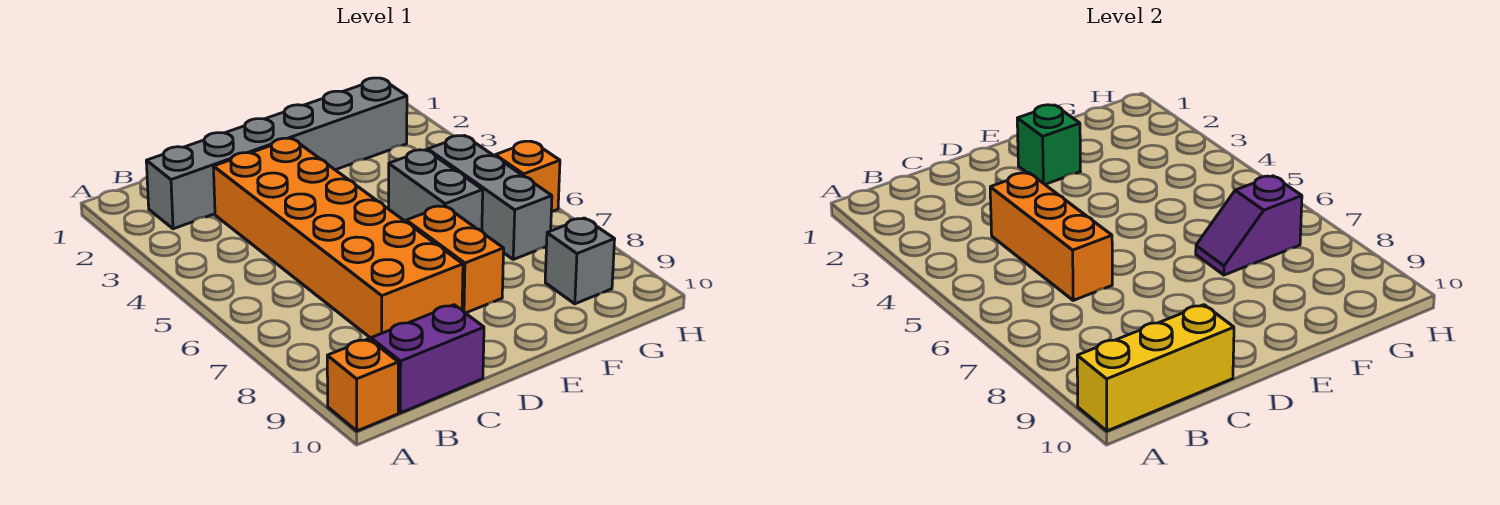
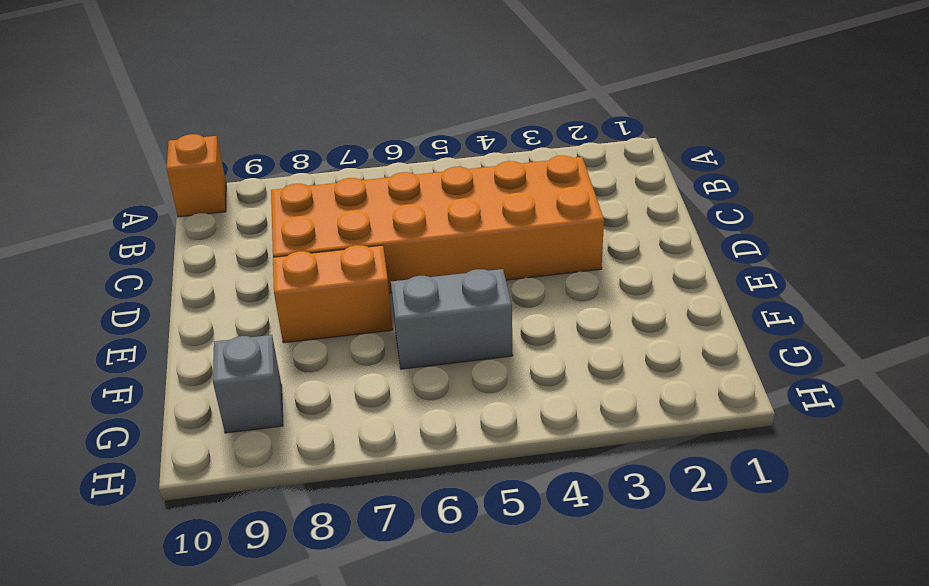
none -> grey 1x6 brick [146,78,407,229]
none -> purple 1x2 brick [371,305,484,413]
none -> grey 1x3 brick [428,136,552,259]

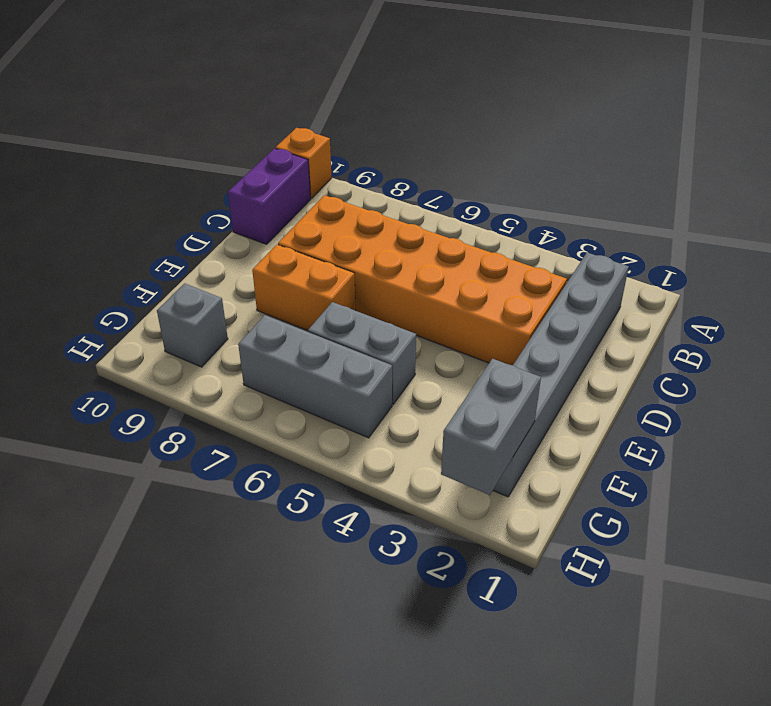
grey 1x2 brick [441,359,541,495] -> none
none -> orange 1x1 brick [495,141,560,212]
none -> yellow 1x3 brick [1077,305,1234,431]
none -> orange 1x3 brick [990,173,1112,300]

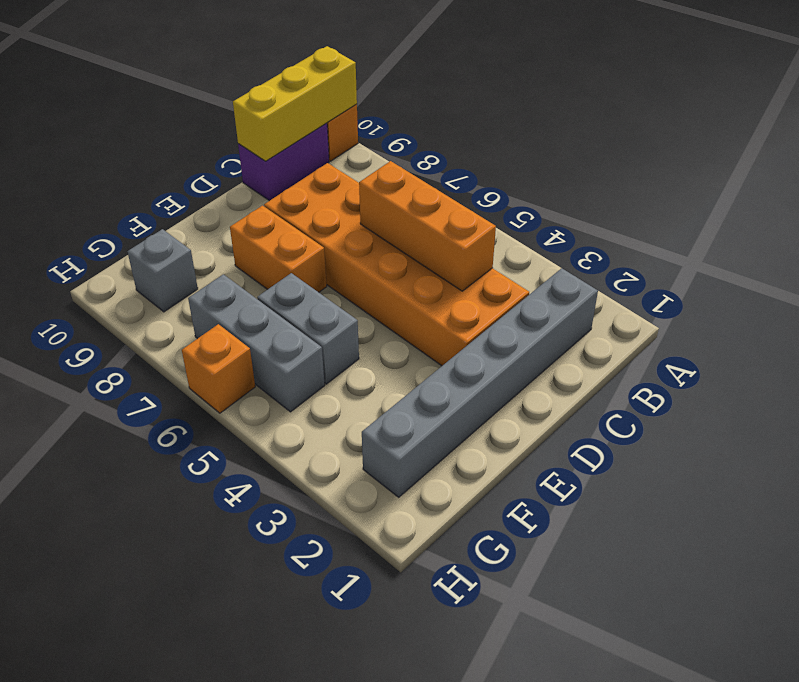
none -> green 1x1 brick [1017,105,1080,184]
none -> purple 1x2 slope [1196,176,1302,275]

